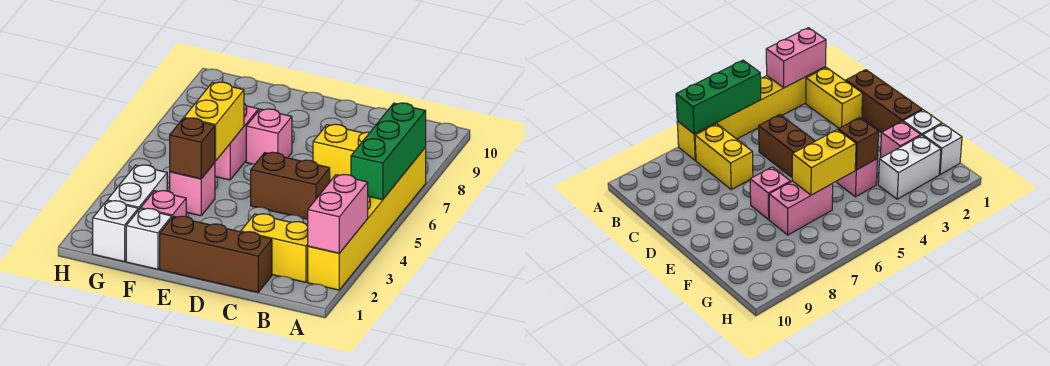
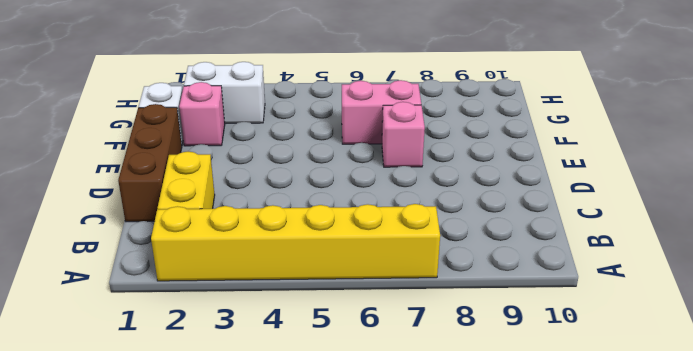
none -> yellow 1x2 brick [313,124,370,181]
none -> brown 1x2 brick [251,152,330,219]
none -> pink 1x1 brick [170,163,215,216]

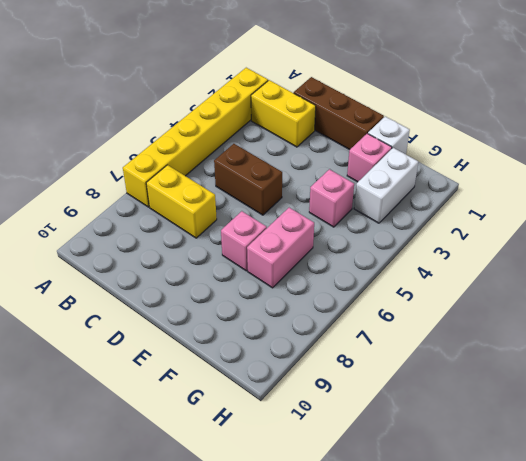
none -> white 1x1 brick [93,201,138,262]
none -> pink 1x2 brick [308,174,368,253]
none -> green 1x3 brick [351,103,426,200]

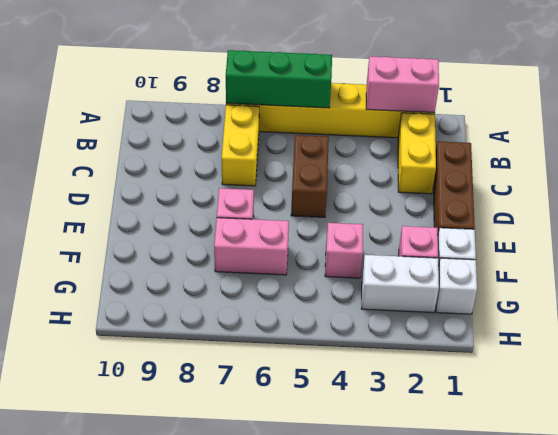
none -> brown 1x1 brick [170,118,215,179]
none -> yellow 1x2 brick [184,82,244,161]

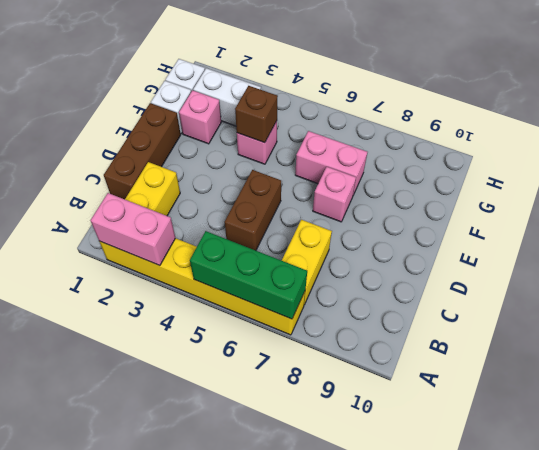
none -> yellow 1x2 brick [184,82,244,161]

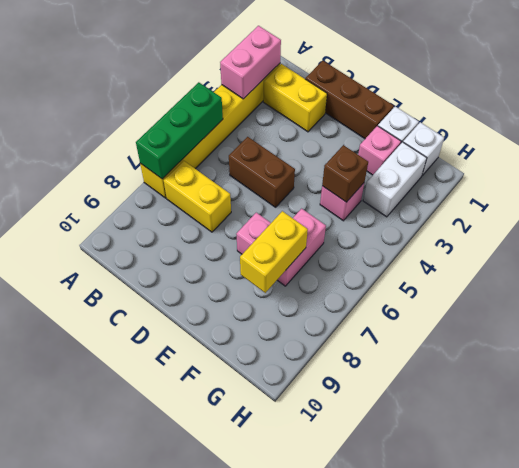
yellow 1x2 brick [240,211,308,293] -> yellow 1x2 brick moved to [184,82,244,161]

